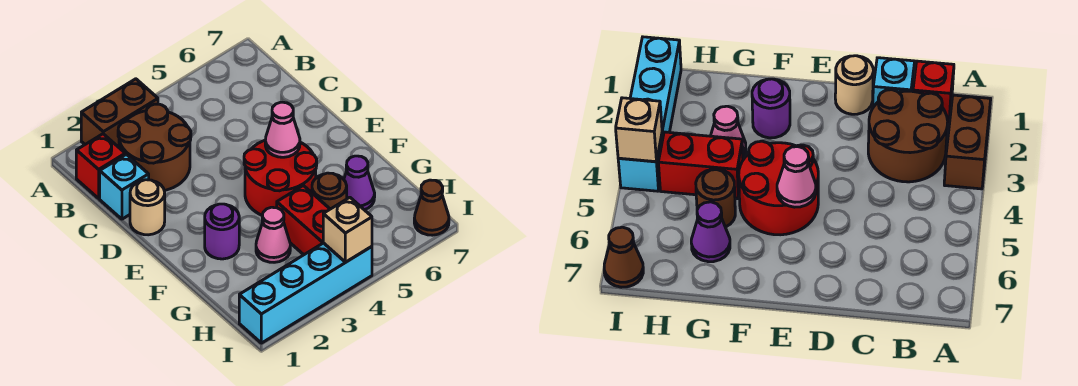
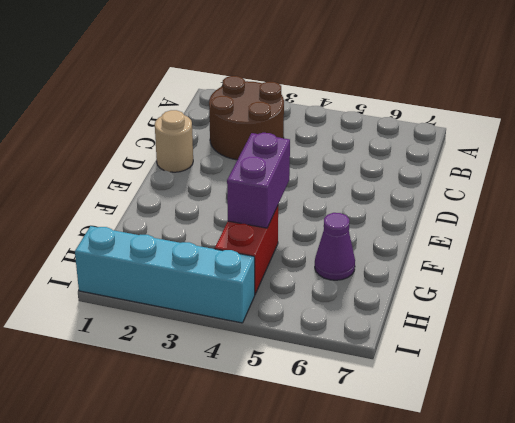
purple 1x2 brick [227,133,290,228] -> none
none -> brown 1x2 brick [81,79,158,147]
none -> red 1x1 brick [76,134,125,198]
none -> cyan 1x1 brick [100,154,149,219]

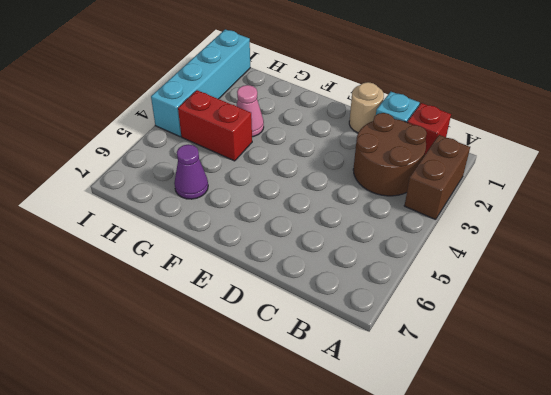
none -> red 2x2 round brick [244,140,317,216]
none -> purple 1x1 round brick [205,204,239,259]
none -> brown 1x1 round brick [312,173,347,209]

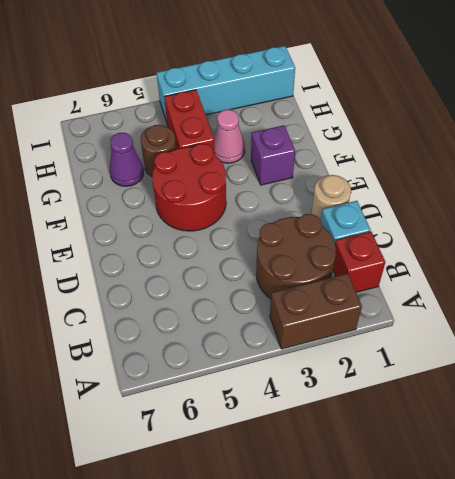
purple 1x1 brick [251,125,295,185] -> purple 1x1 round brick [205,204,239,259]
none -> brown 1x1 cone [414,180,449,235]
none -> pink 1x1 cone [265,102,300,157]
none -> tan 1x1 brick [323,197,372,262]

